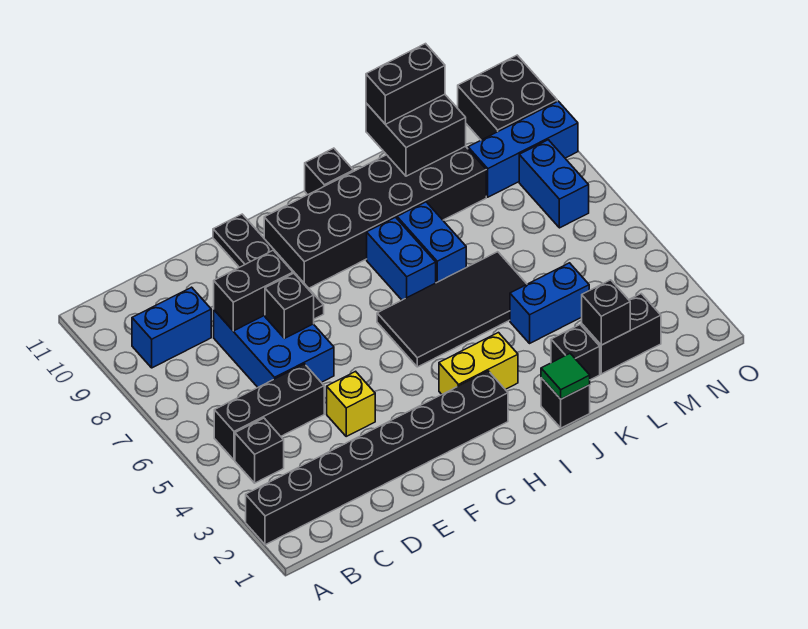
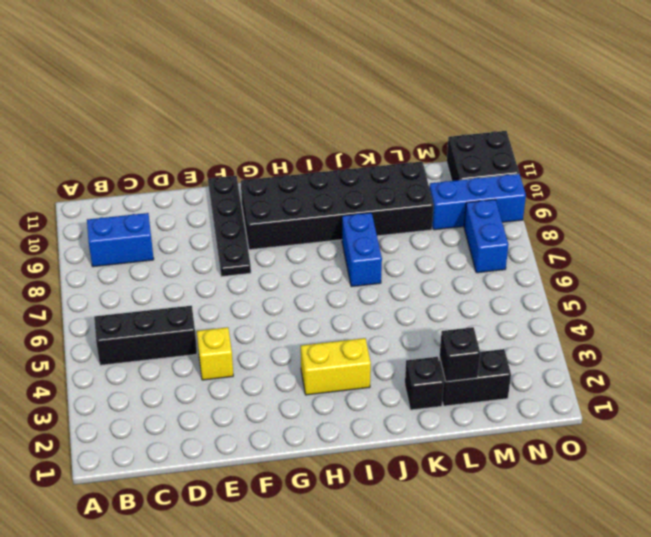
none -> black 1x8 brick [246,371,508,545]
none -> black 1x1 brick [235,418,284,483]
none -> blue 2x3 brick [214,310,334,387]

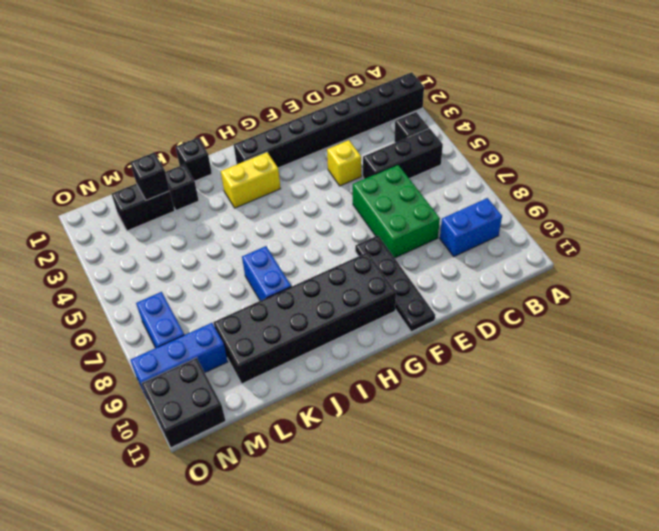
green 2x3 brick [353,165,440,258] -> blue 2x3 brick [214,310,334,387]
none -> black 2x4 tile [377,252,527,367]
none -> blue 1x2 brick [367,217,436,300]
none -> black 1x1 brick [305,148,353,195]

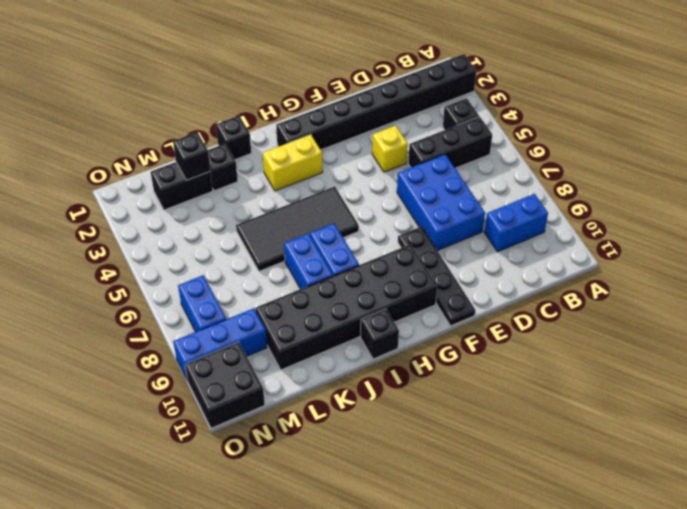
none -> blue 1x2 brick [510,263,589,343]
none -> black 1x2 brick [214,250,293,331]
none -> black 1x1 brick [265,273,314,338]

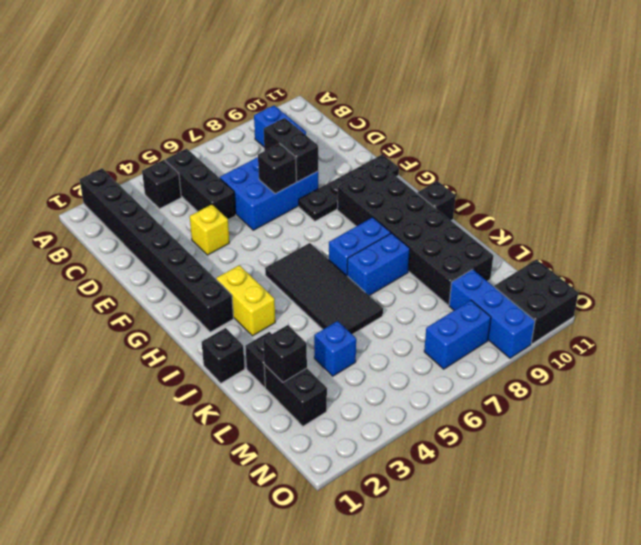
blue 1x1 brick [314,321,356,376] -> blue 1x2 brick [510,263,589,343]
none -> green 1x1 tile [541,354,590,399]
none -> black 2x2 brick [366,94,466,176]
none -> black 1x2 brick [366,44,445,124]

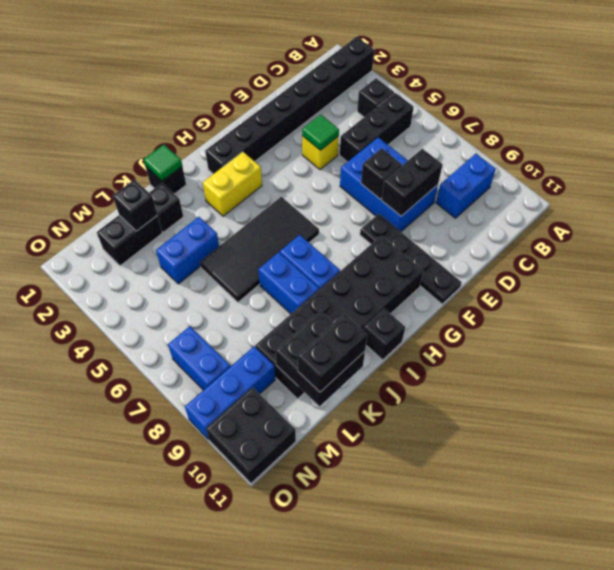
green 1x1 tile [302,115,339,150] -> none

